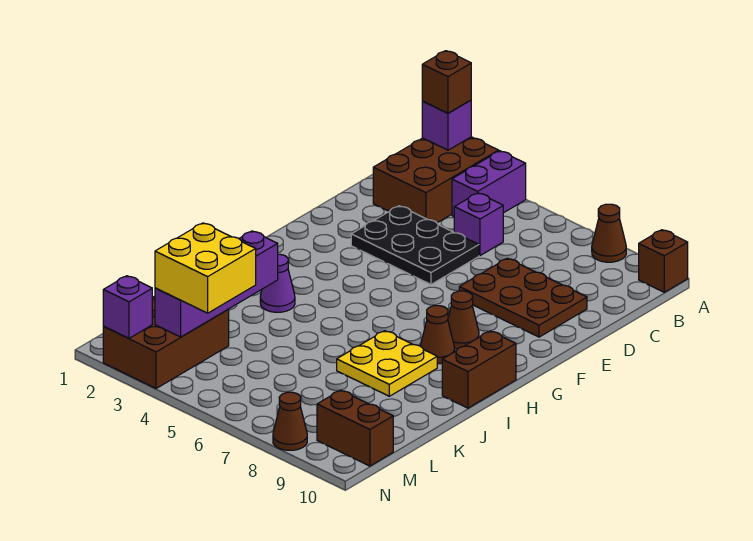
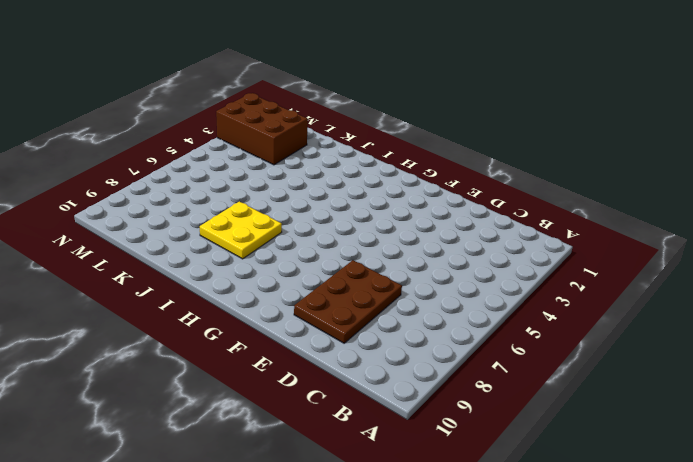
none -> brown 2x3 brick [373,137,499,223]
none -> purple 1x2 brick [452,151,526,216]
none -> brown 1x1 cone [592,204,626,262]

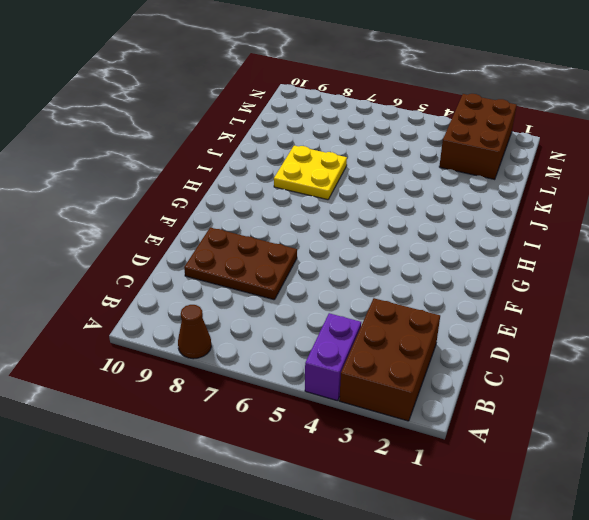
none -> brown 1x1 brick [639,230,688,292]
none -> purple 1x1 brick [454,193,503,256]
none -> black 2x3 plate [351,206,479,284]

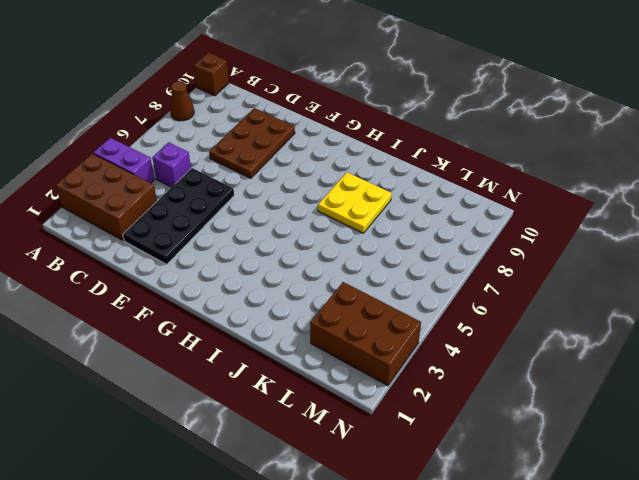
black 2x4 plate [123,168,234,264] -> black 2x3 plate [351,206,479,284]
none -> brown 1x1 cone [448,291,479,349]
none -> brown 1x1 cone [420,306,455,364]
none -> brown 1x2 brick [442,331,516,408]

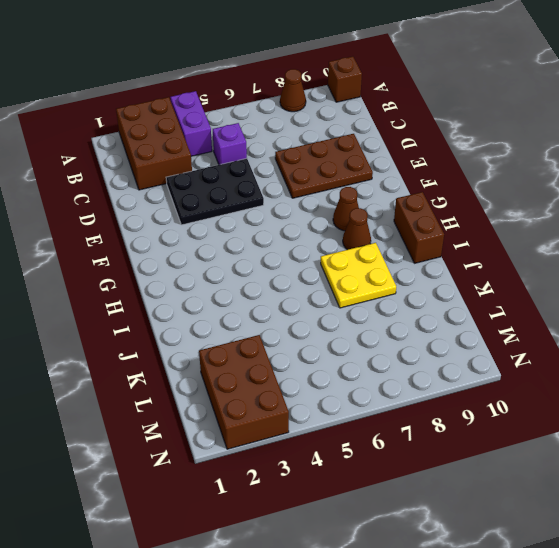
none -> purple 1x1 cone [260,254,295,312]
none -> brown 1x2 brick [317,390,393,466]
none -> brown 1x1 cone [273,392,307,450]

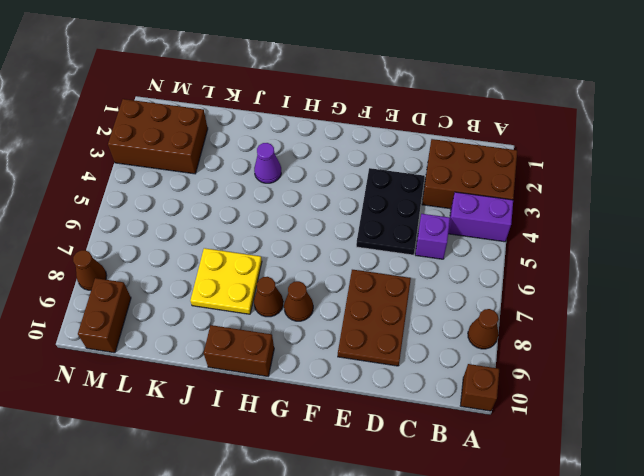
none -> purple 1x1 brick [422,100,471,150]
none -> purple 1x4 brick [155,231,278,337]
none -> purple 1x1 brick [103,276,152,338]

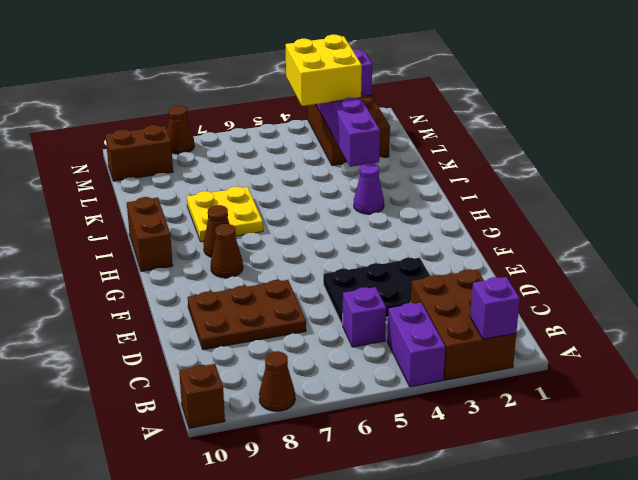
none -> brown 1x1 brick [422,51,471,113]

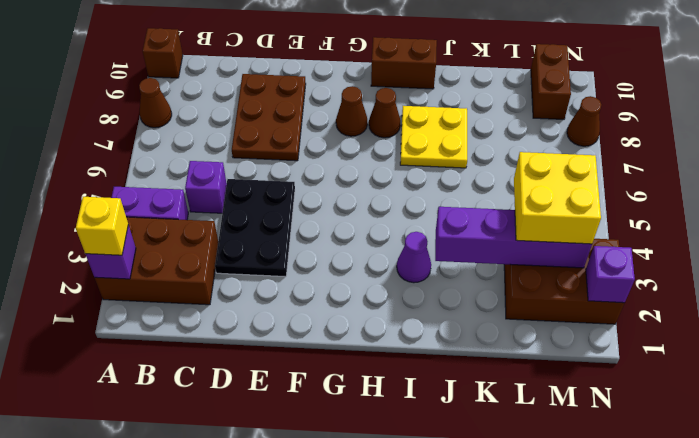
yellow 1x1 brick [76,197,128,255] -> brown 1x1 brick [422,51,471,113]

